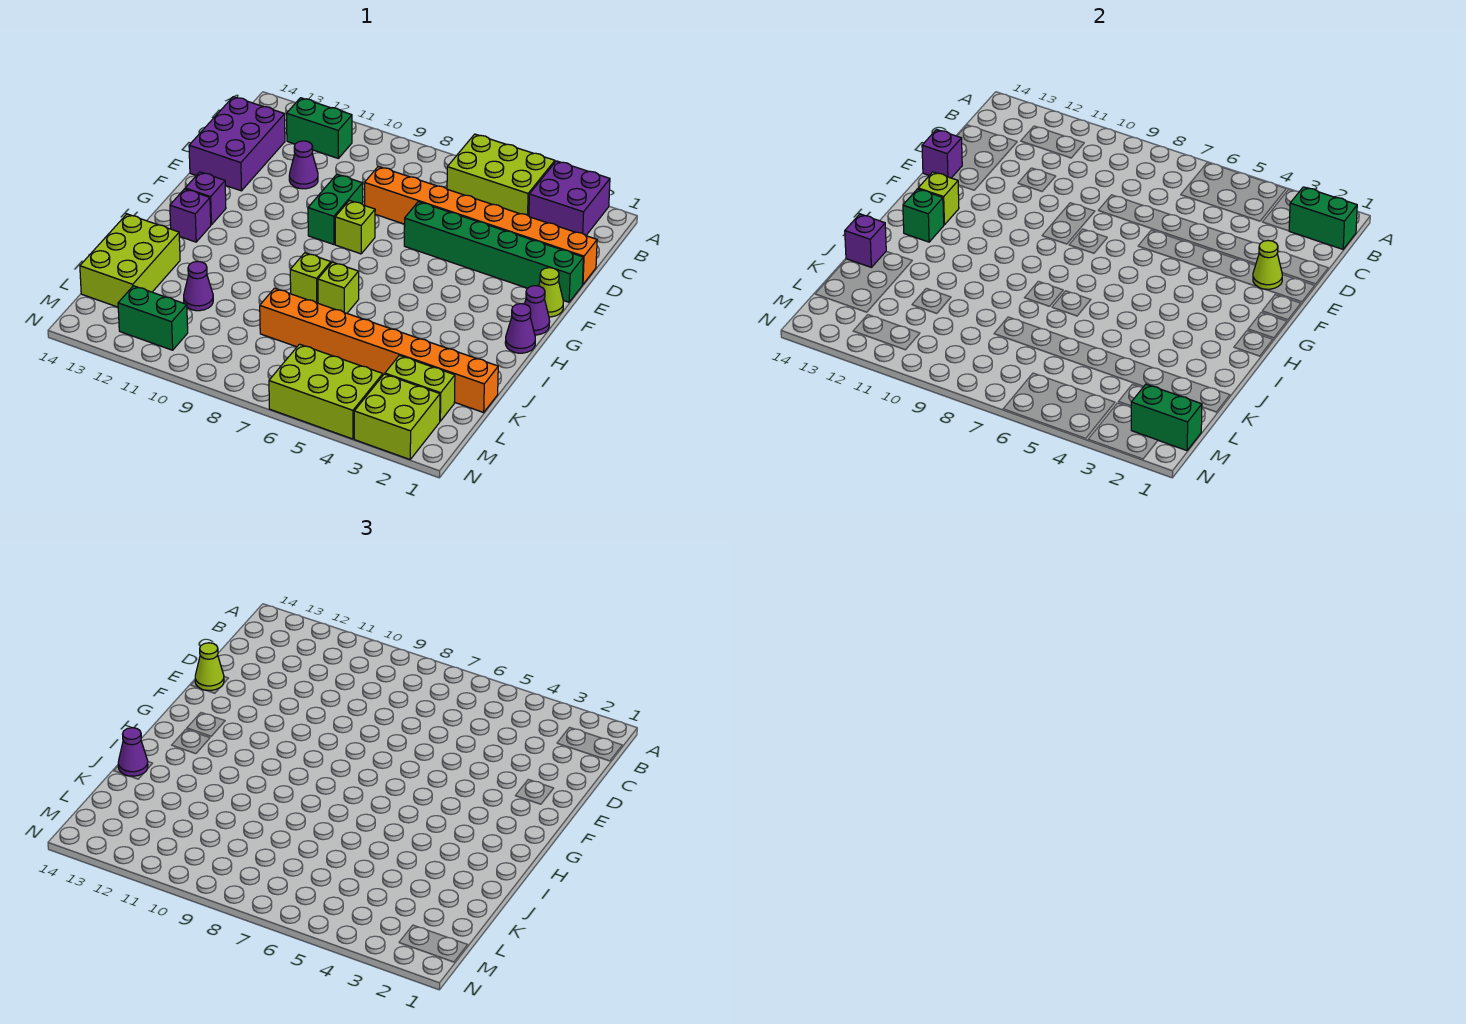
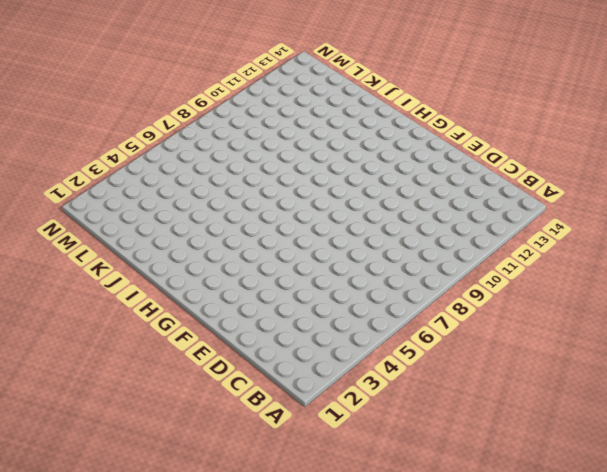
none -> purple 2x2 brick [529,161,610,236]
none -> lime 2x3 brick [447,134,555,216]
none -> green 1x2 brick [287,98,352,159]
none -> purple 2x3 brick [189,97,285,191]

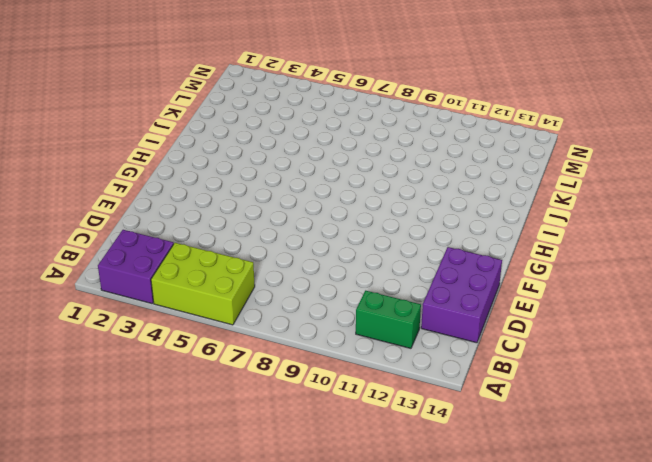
none -> orange 1x8 brick [365,166,597,285]
none -> purple 1x1 cone [289,141,318,189]
none -> green 1x6 brick [404,202,583,302]
none -> green 1x2 brick [308,174,363,245]

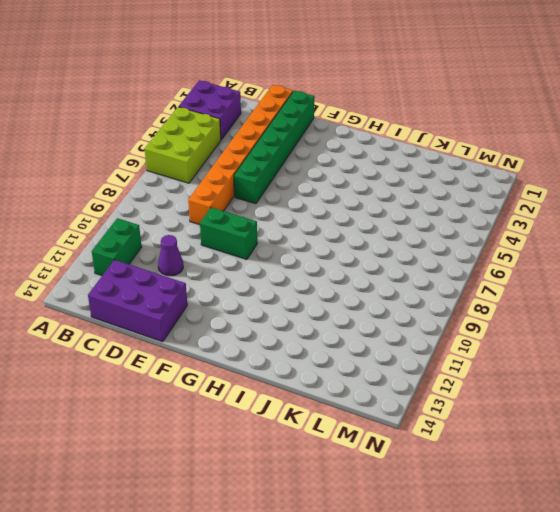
none -> lime 1x1 cone [539,268,563,317]
none -> lime 1x1 brick [335,200,375,254]
none -> purple 1x1 cone [525,286,550,335]
none -> purple 1x1 brick [185,172,226,225]

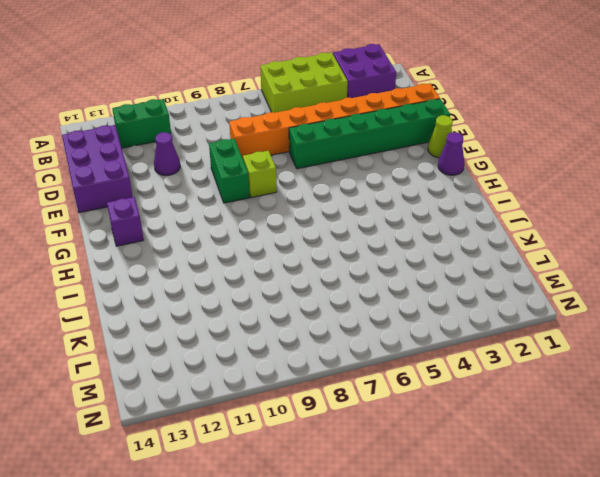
none -> purple 1x1 cone [505,304,535,353]
none -> purple 1x1 brick [170,189,211,242]
none -> lime 1x1 brick [318,262,359,313]
none -> lime 1x1 brick [290,253,331,303]

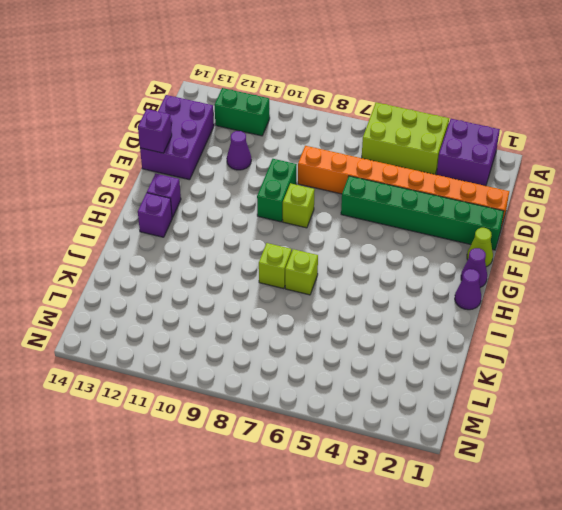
none -> lime 2x3 brick [80,214,180,307]
none -> orange 1x8 brick [260,288,498,412]
none -> purple 1x1 cone [184,261,213,311]
none -> lime 1x2 brick [385,355,455,421]

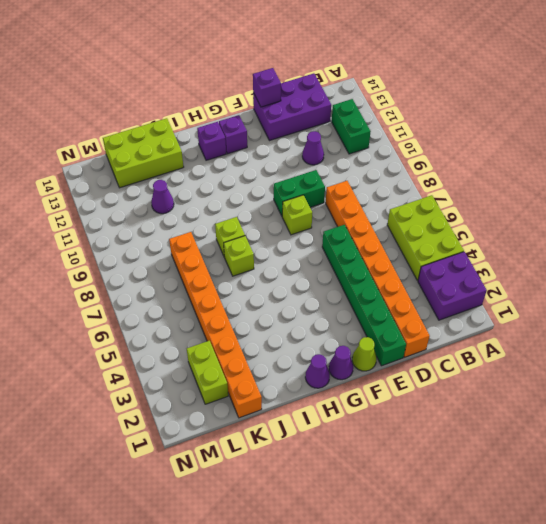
none -> lime 2x2 brick [354,374,440,459]
none -> lime 2x3 brick [269,344,383,439]
none -> green 1x2 brick [118,286,188,350]
none -> green 1x2 brick [1289,187,1357,249]

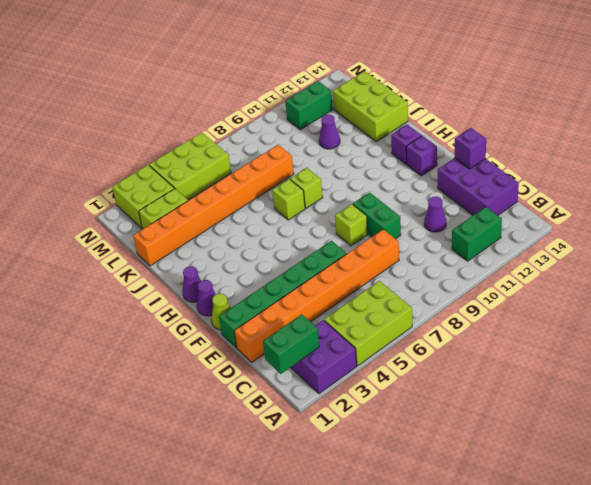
none -> lime 1x1 cone [1253,241,1282,289]
none -> lime 1x1 brick [918,172,959,225]
none -> green 1x1 brick [903,189,944,242]
none -> purple 1x1 brick [845,214,886,267]

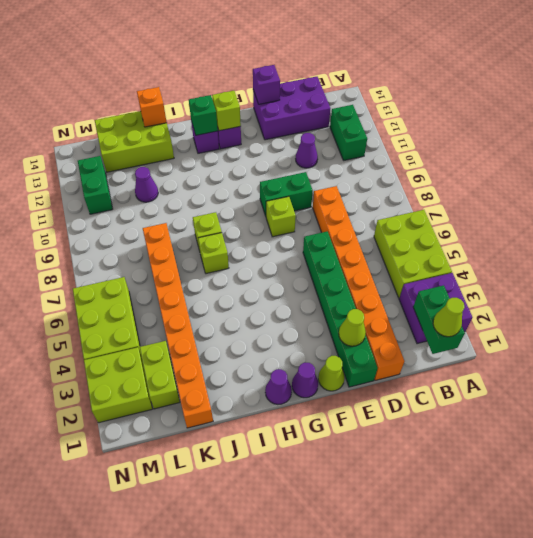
lime 1x1 cone [433,298,465,337] -> lime 1x1 cone moved to [195,643,224,690]
orange 1x1 brick [137,87,167,127] -> purple 1x1 brick [845,214,886,267]
none -> green 1x2 brick [1131,384,1202,451]
none -> purple 1x1 cone [118,728,148,776]

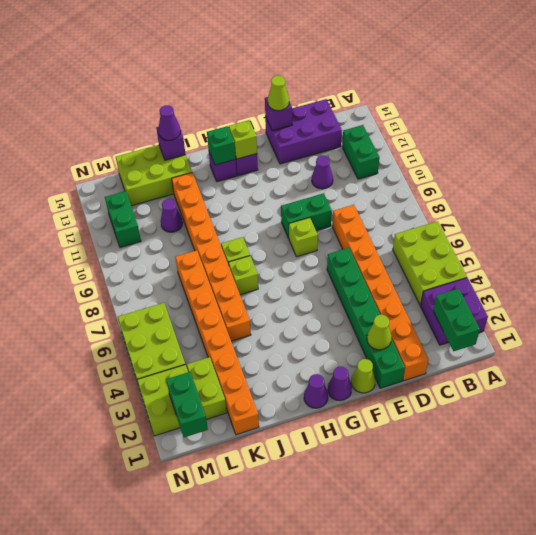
orange 1x8 brick [172,173,251,341] -> none

